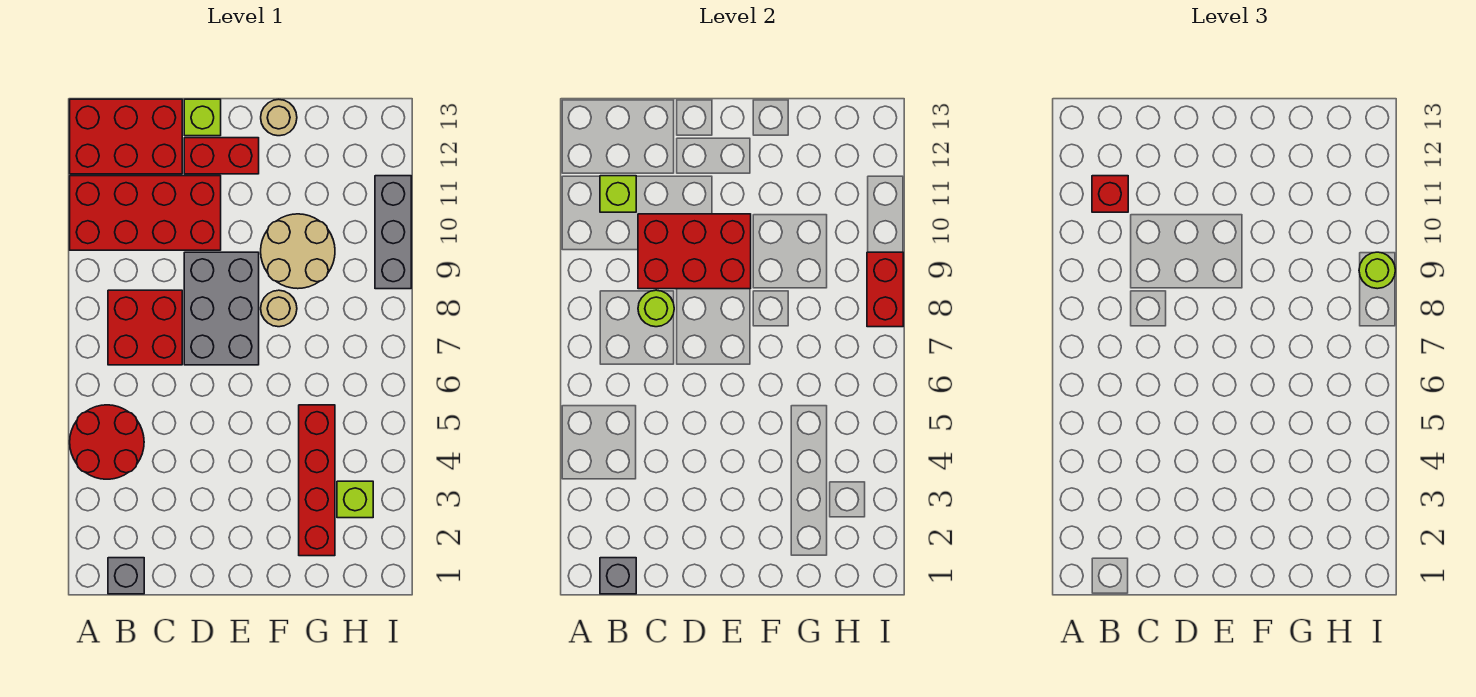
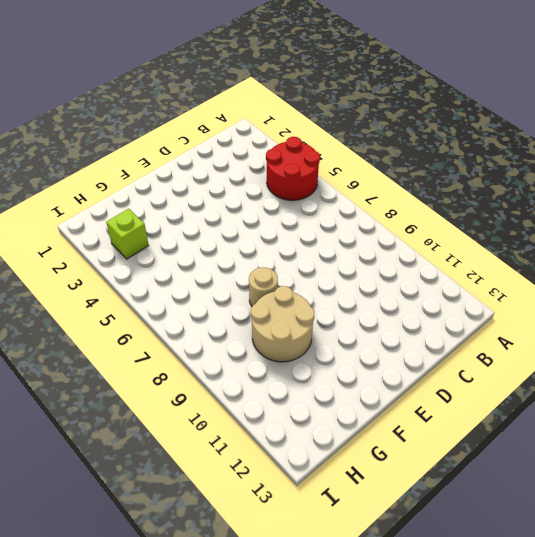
none -> red 2x4 brick [70,176,221,250]
none -> red 2x3 brick [70,99,182,174]
none -> grey 1x1 brick [108,558,144,594]

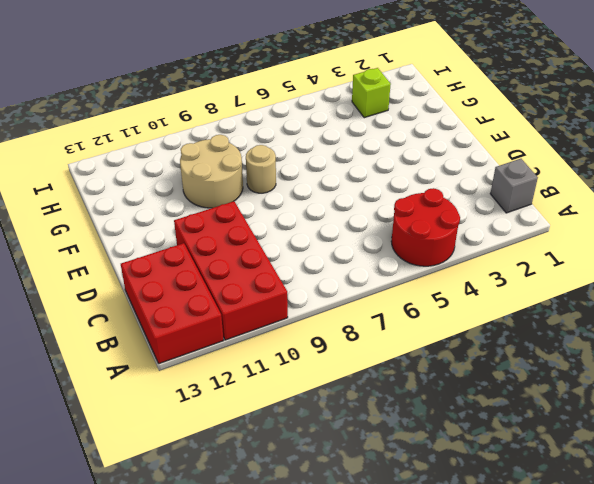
none -> red 2x2 brick [108,290,182,365]
none -> grey 2x3 brick [184,252,259,365]
none -> red 1x2 brick [184,138,259,174]

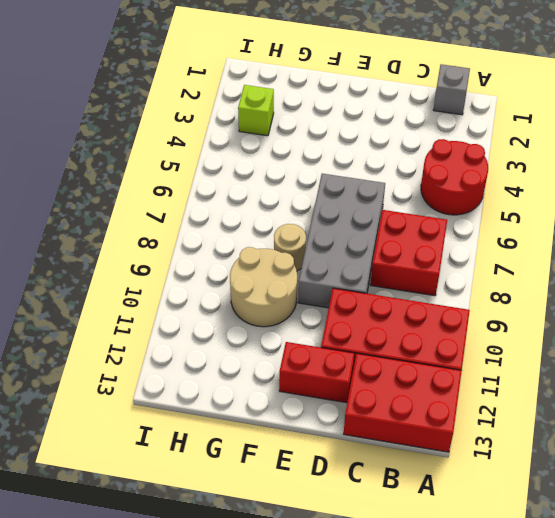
grey 2x4 brick [298,174,385,308] -> grey 2x3 brick [184,252,259,365]
none -> lime 1x1 brick [184,99,221,136]
none -> tan 1x1 round brick [261,99,297,136]
none -> red 1x4 brick [299,405,335,556]

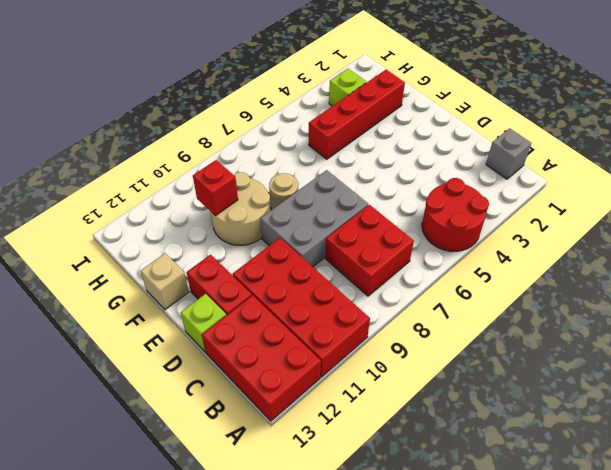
tan 1x1 brick [141,253,189,310] -> tan 1x1 round brick [261,99,297,136]
red 1x1 brick [193,160,238,216] -> red 1x1 brick moved to [1092,176,1128,212]
none -> grey 1x3 brick [375,176,411,289]
none -> grey 1x1 brick [600,558,636,594]
none -> lime 1x1 brick [600,176,636,212]

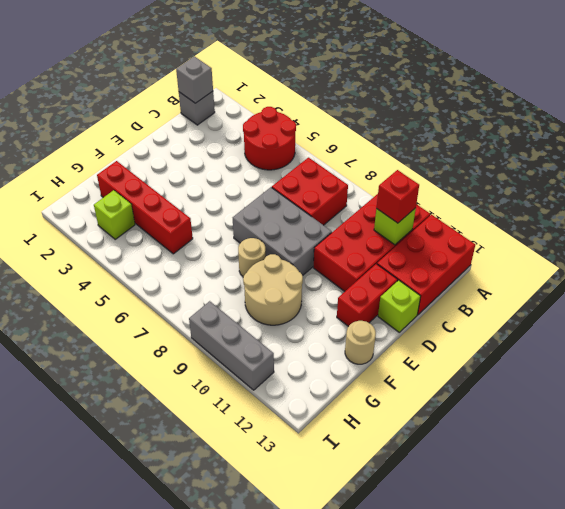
none -> lime 1x1 round brick [638,290,674,327]
none -> red 2x3 brick [638,214,751,289]
none -> red 1x2 brick [867,252,903,327]

